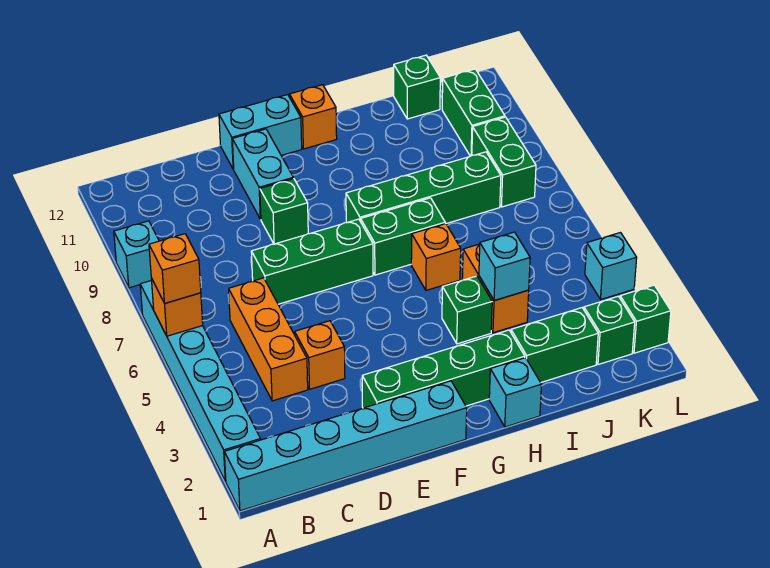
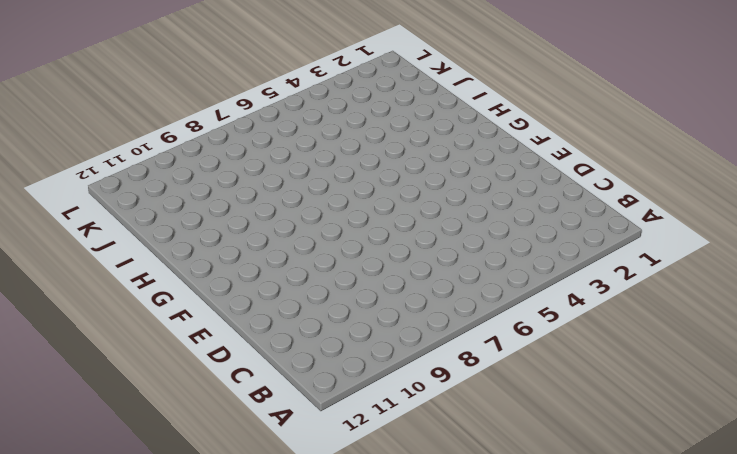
none -> cyan 1x6 brick [224,381,467,511]
none -> cyan 1x6 brick [140,280,261,482]
none -> cyan 1x1 brick [114,221,159,288]

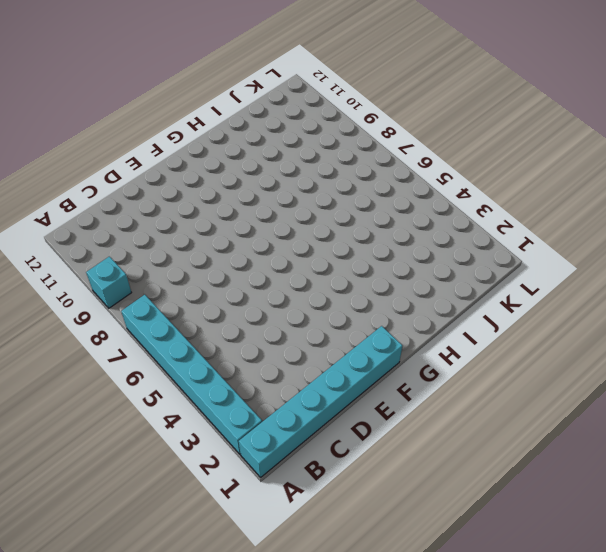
none -> orange 1x3 brick [229,278,308,401]
none -> orange 1x1 brick [295,321,345,389]
none -> green 1x3 brick [251,219,373,304]

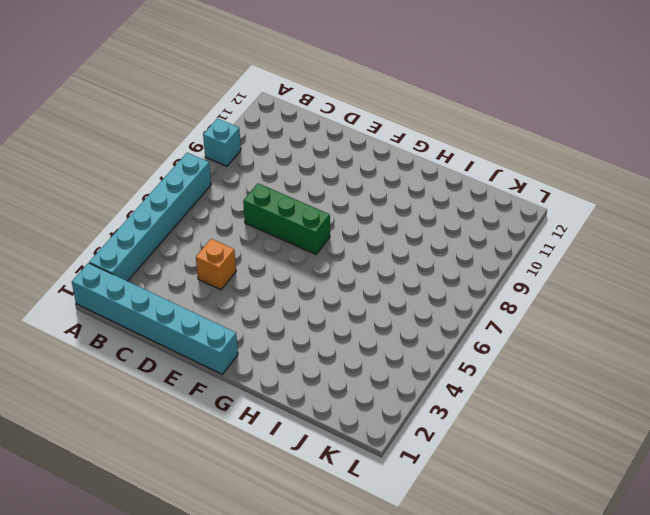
none -> orange 1x3 brick [229,278,308,401]
none -> green 1x4 brick [362,330,525,408]
none -> green 1x1 brick [260,179,308,244]

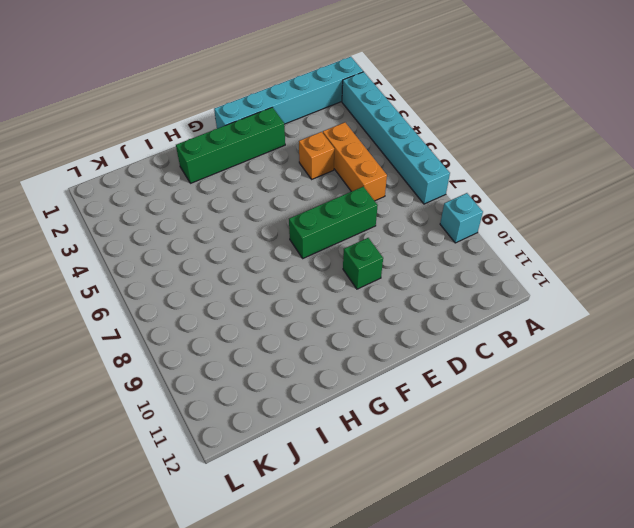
none -> cyan 1x2 brick [232,129,293,219]
none -> cyan 1x2 brick [219,95,302,169]
none -> green 1x2 brick [361,198,445,275]

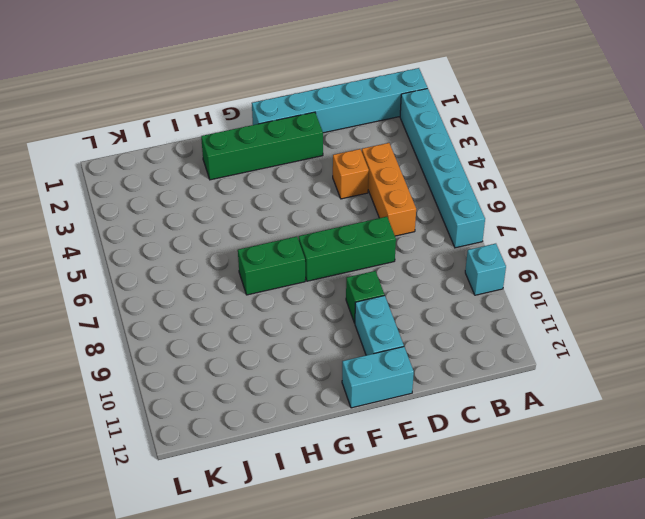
none -> green 1x4 brick [346,152,501,224]
none -> orange 1x1 brick [289,85,337,149]
none -> cyan 1x1 brick [489,358,541,427]

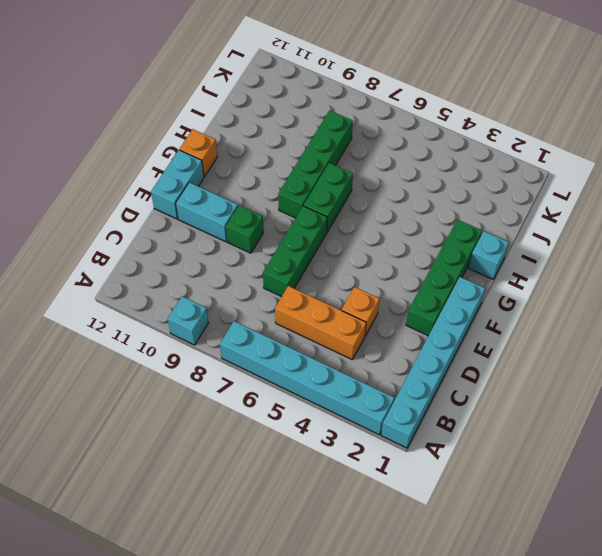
none -> green 1x1 brick [442,276,492,344]
none -> orange 1x1 brick [411,224,461,290]
none -> green 1x2 brick [511,308,598,383]

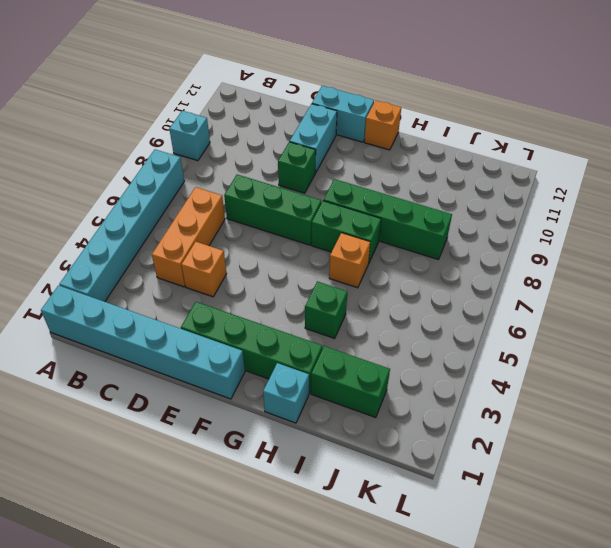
none -> orange 1x2 brick [462,244,529,333]
none -> green 1x1 brick [394,55,440,119]
none -> green 1x1 brick [584,296,635,365]

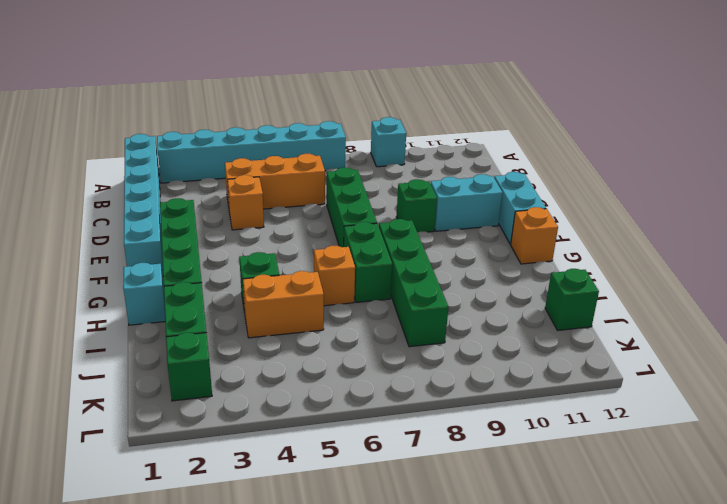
none -> green 1x2 brick [472,117,536,207]
none -> green 1x2 brick [442,69,505,156]
none -> green 1x1 brick [620,285,671,353]

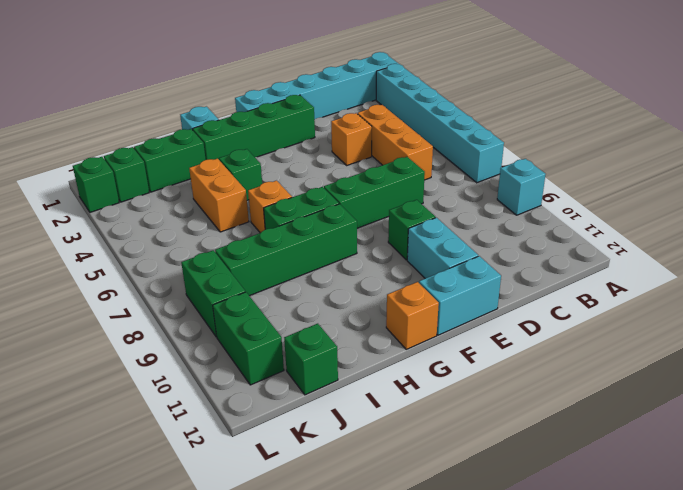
none -> cyan 1x1 brick [585,233,637,299]
none -> orange 1x1 brick [151,278,203,336]
none -> cyan 1x1 brick [479,232,530,301]

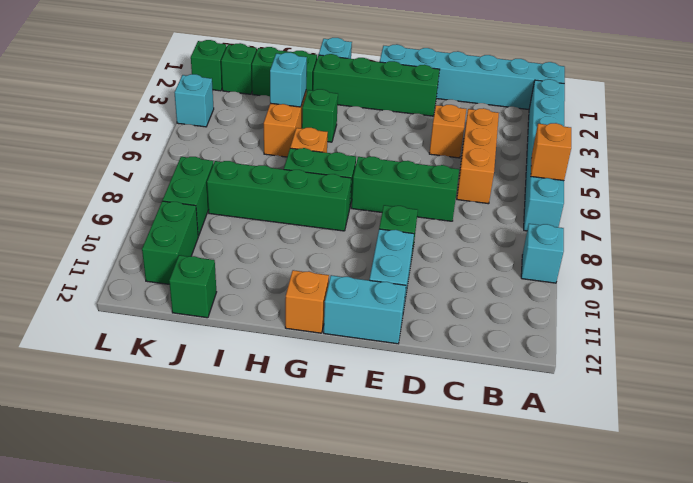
none -> orange 1x1 brick [149,234,201,303]

